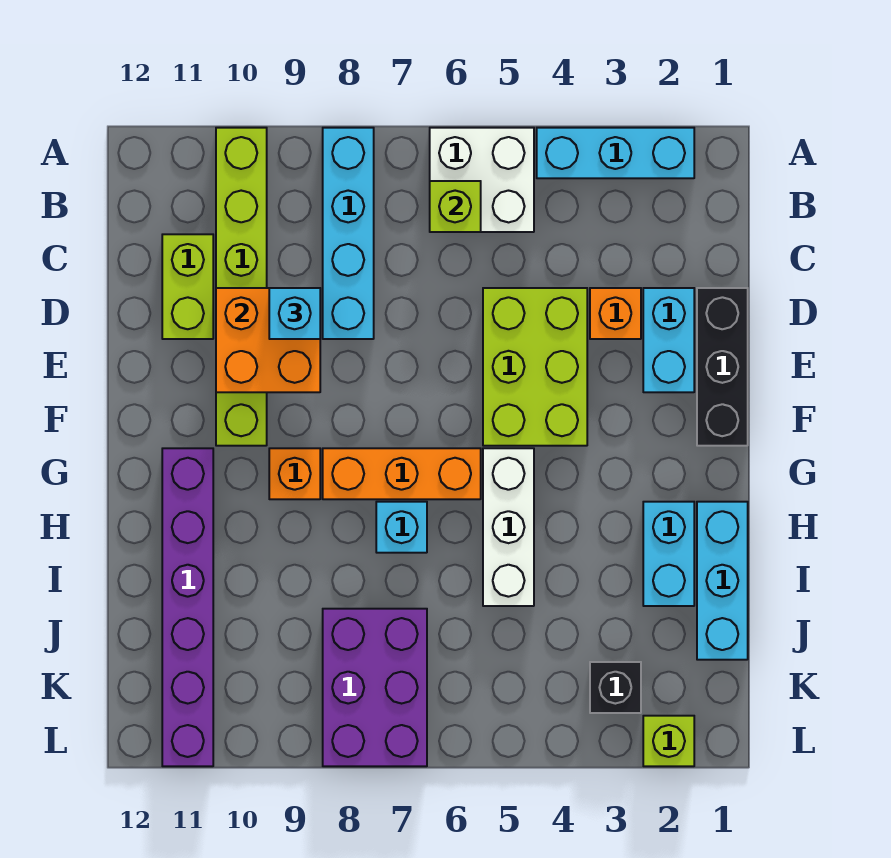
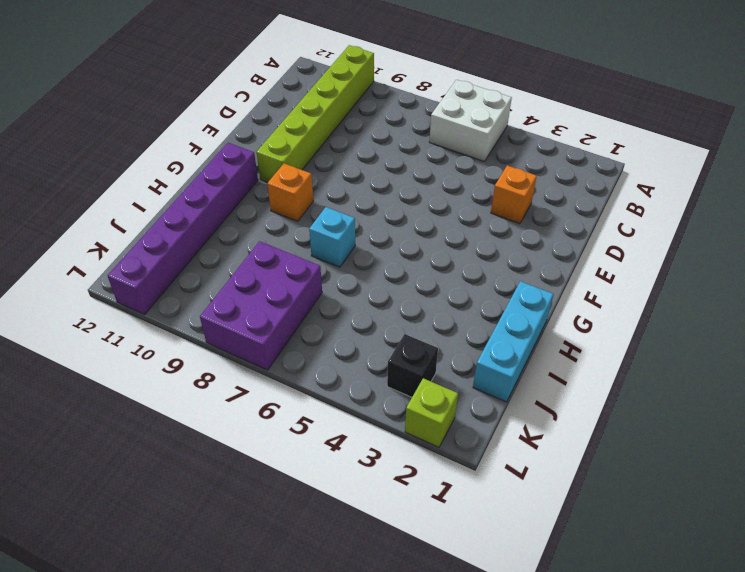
none -> cyan 1x3 brick [537,128,694,178]
none -> cyan 1x4 brick [323,128,374,339]
none -> lime 1x2 brick [162,234,213,339]

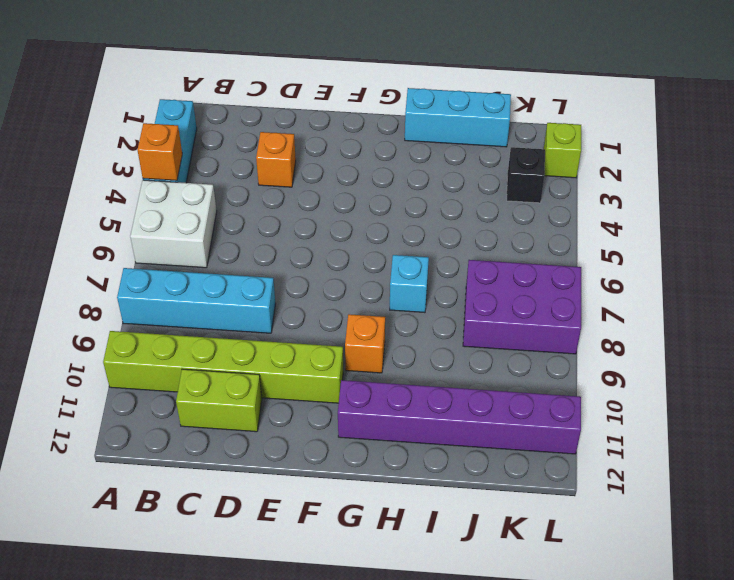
orange 1x1 brick [137,123,182,181] -> none
none -> black 1x3 brick [697,288,748,446]
none -> cyan 1x2 brick [643,288,694,392]
none -> lime 2x3 brick [483,288,587,446]

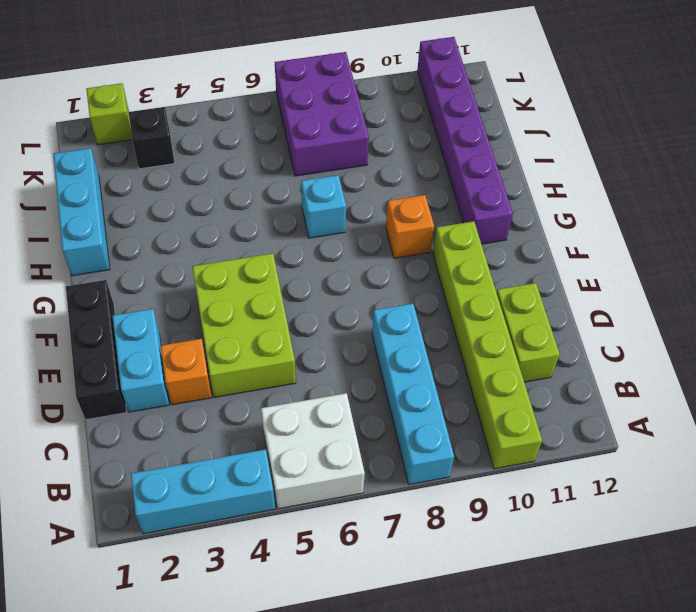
none -> white 1x3 brick [483,448,534,606]
none -> orange 1x3 brick [323,448,481,499]
none -> cyan 1x2 brick [643,502,694,606]

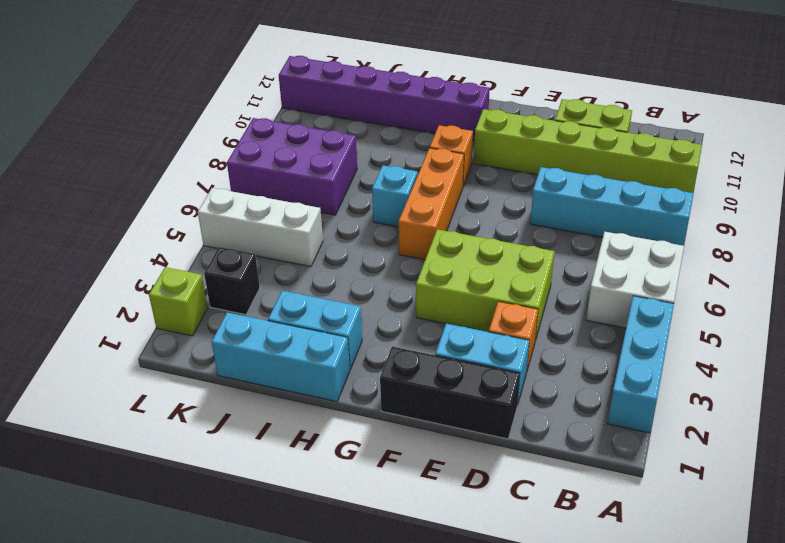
white 1x3 brick [198,188,323,267] -> white 1x3 brick moved to [483,448,534,606]
none -> lime 1x1 brick [430,181,481,232]
none -> orange 2x2 brick [216,288,320,392]
none -> cyan 1x1 brick [269,288,320,339]

